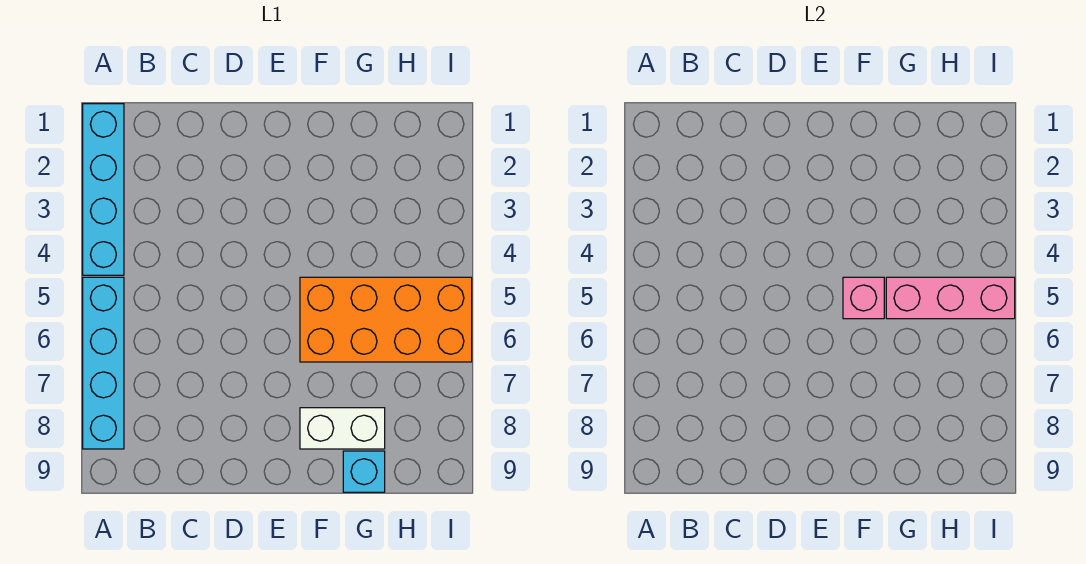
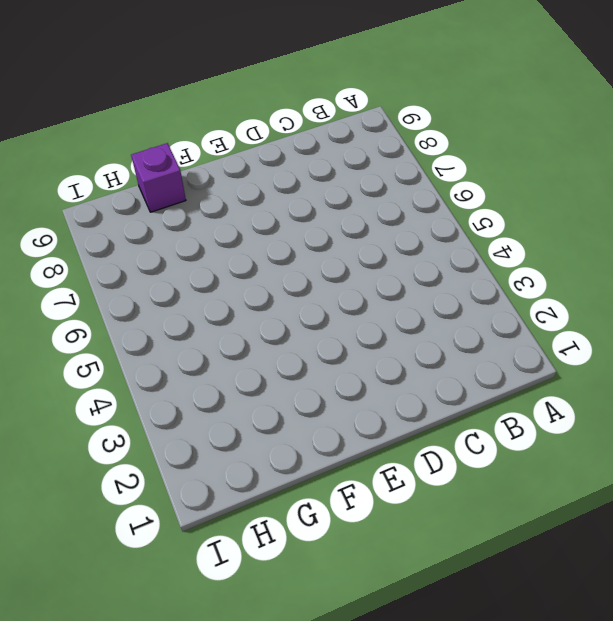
purple 1x1 brick [131,143,186,212] -> cyan 1x1 brick [343,451,385,492]
none -> cyan 1x4 brick [83,104,124,275]
none -> cyan 1x4 brick [83,277,124,449]

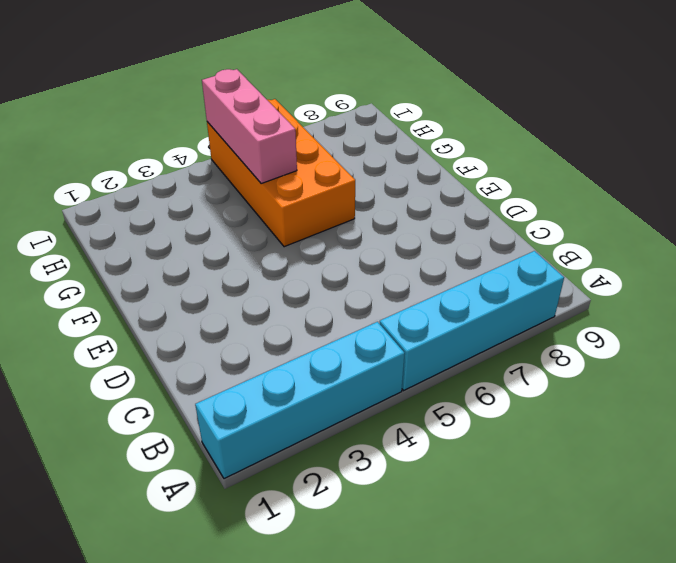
none -> white 1x2 brick [300,408,385,449]
none -> cyan 1x1 brick [343,451,385,492]

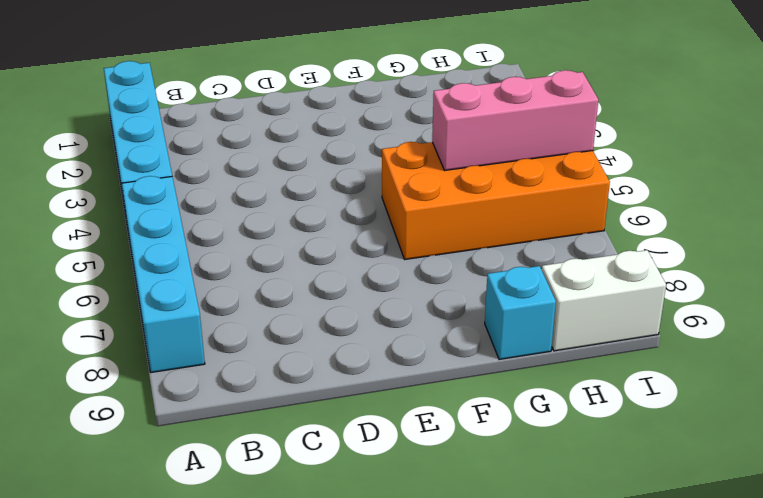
white 1x2 brick [542,250,666,351] -> white 1x2 brick moved to [300,408,385,449]
none -> pink 1x1 brick [843,277,884,319]

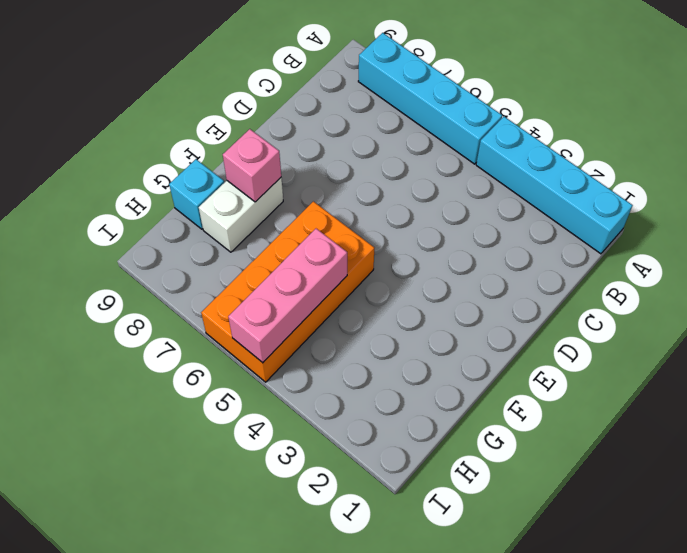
pink 1x1 brick [223,129,281,202] -> pink 1x1 brick moved to [843,277,884,319]

